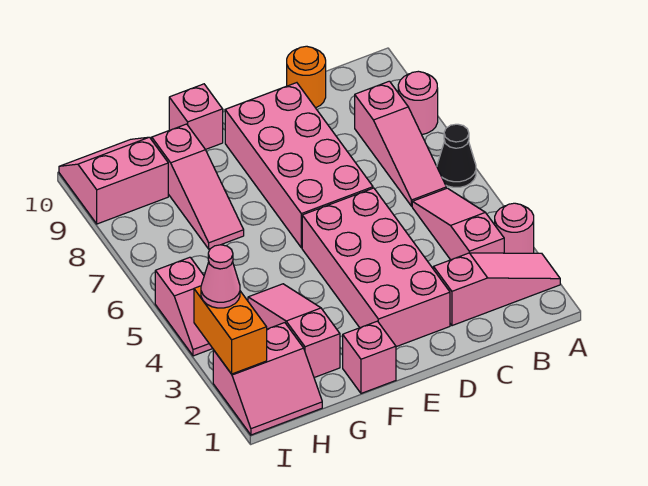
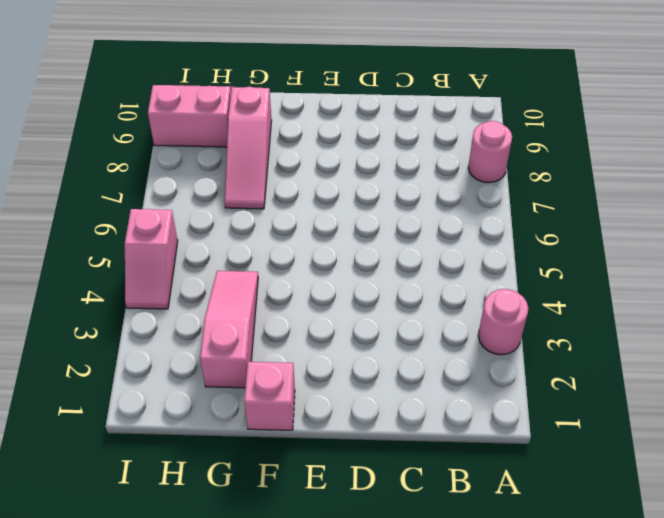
none -> pink 1x3 slope [433,253,560,326]
none -> black 1x1 cone [437,124,476,187]
none -> pink 1x3 slope [412,188,504,260]

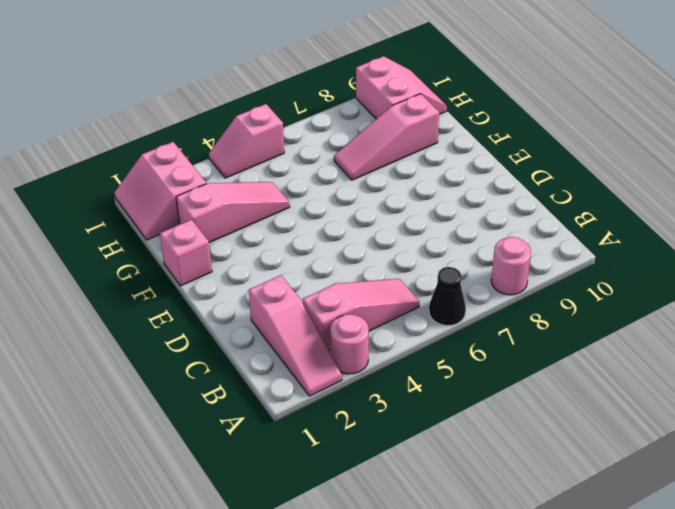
none -> pink 1x3 slope [355,81,446,206]
none -> orange 1x1 round brick [287,46,326,108]
none -> pink 2x4 brick [302,188,450,347]

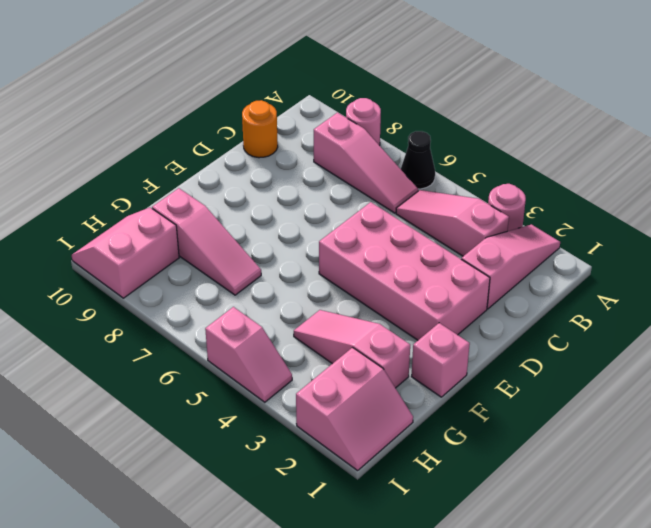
none -> pink 2x4 brick [225,83,373,248]
none -> pink 1x1 brick [169,84,223,150]
none -> orange 1x2 brick [194,286,267,374]

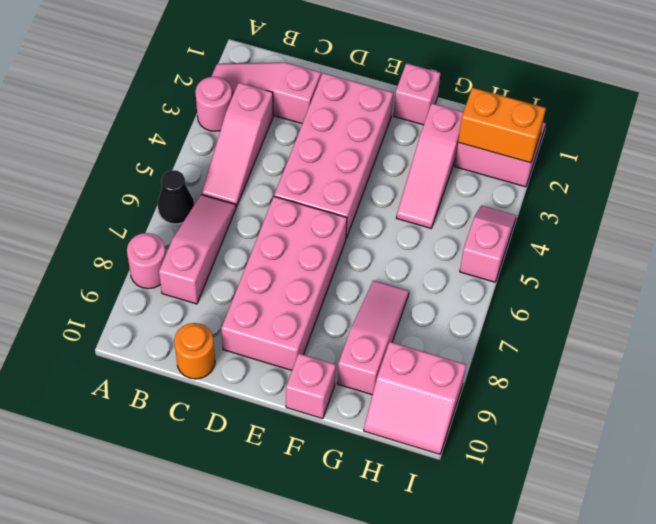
orange 1x2 brick [458,88,546,163] -> orange 1x2 brick turned to [194,286,267,374]
none -> pink 1x1 cone [201,245,240,308]

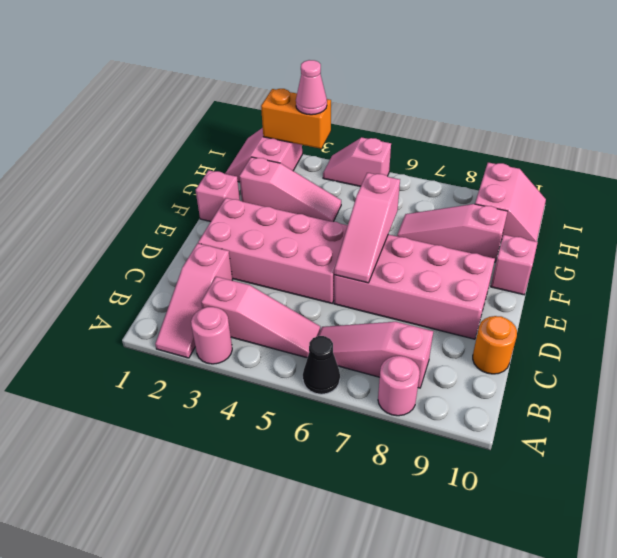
pink 1x3 slope [334,173,400,283] -> none

